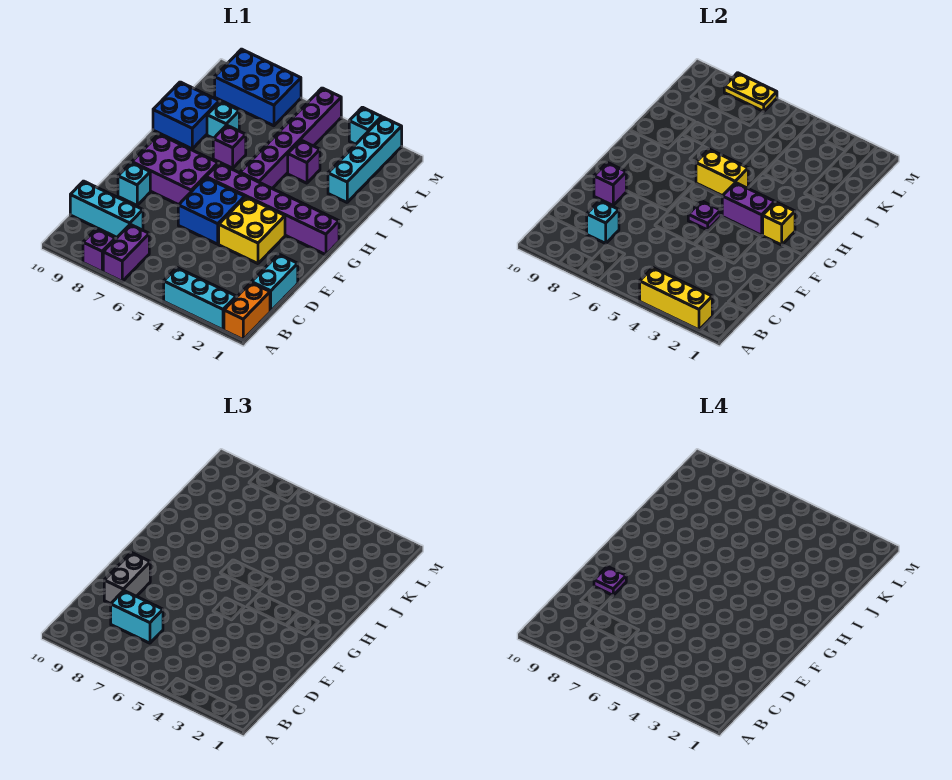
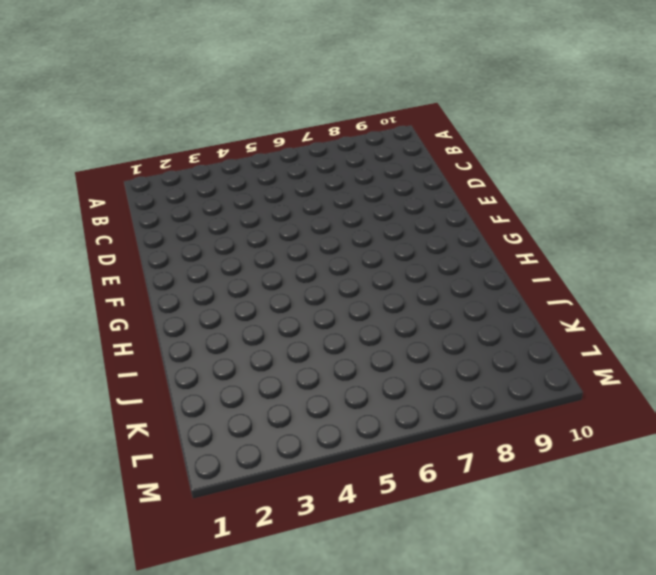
none -> orange 1x2 brick [224,282,270,340]
none -> cyan 1x3 brick [164,268,236,330]
none -> purple 1x2 brick [103,224,149,281]
none -> purple 1x1 brick [83,229,115,272]

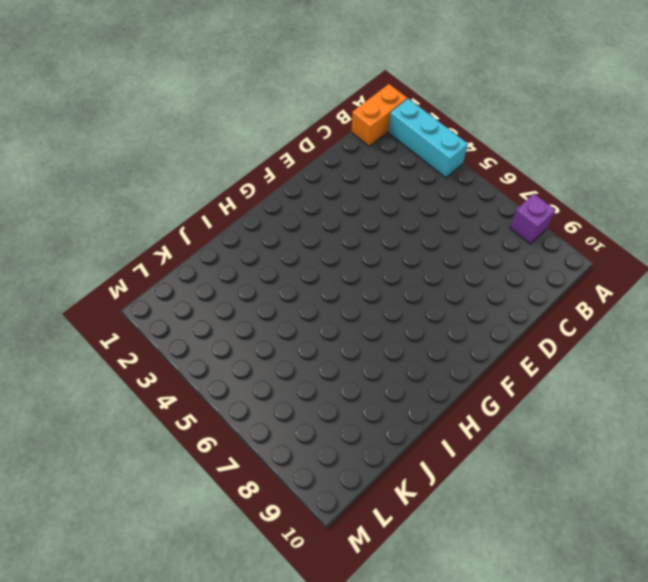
none -> purple 1x2 brick [103,224,149,281]
none -> cyan 1x2 brick [252,254,298,311]
none -> cyan 1x3 brick [70,181,143,237]
none -> yellow 2x2 brick [219,197,285,264]

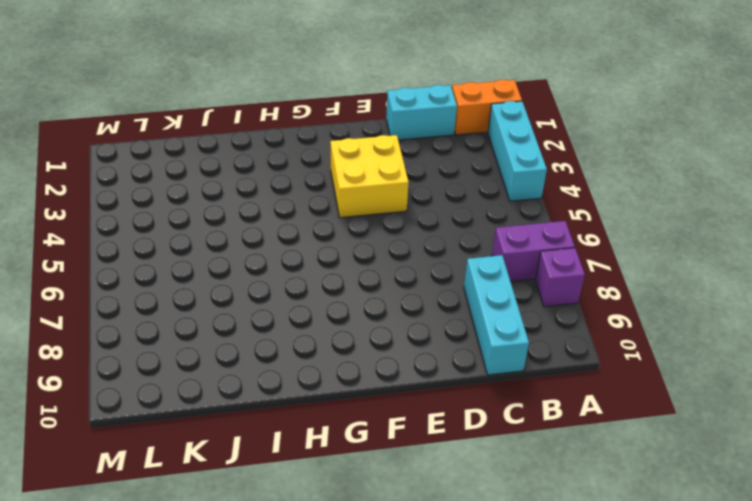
none -> blue 2x2 brick [178,177,245,244]
none -> cyan 1x1 brick [118,163,150,205]
none -> purple 2x3 brick [132,134,218,205]
none -> purple 1x6 brick [206,163,339,255]

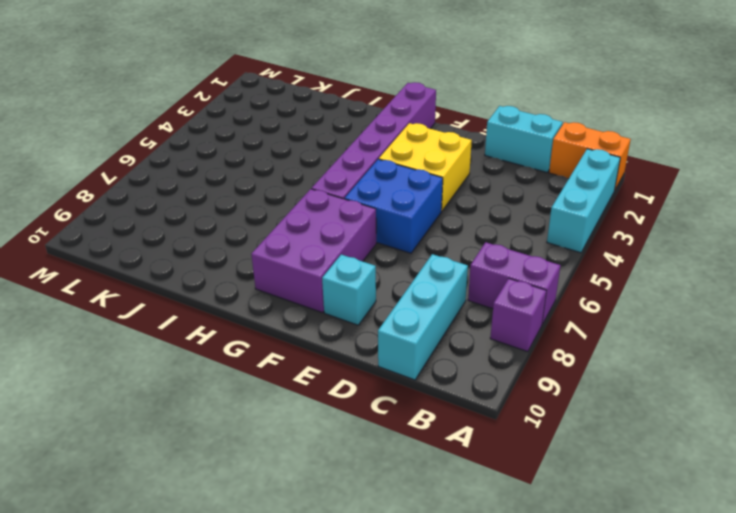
none -> purple 1x6 brick [240,88,341,188]
none -> purple 1x1 brick [213,125,246,168]
none -> blue 2x2 brick [153,82,219,149]
none -> cyan 1x4 brick [328,117,402,202]

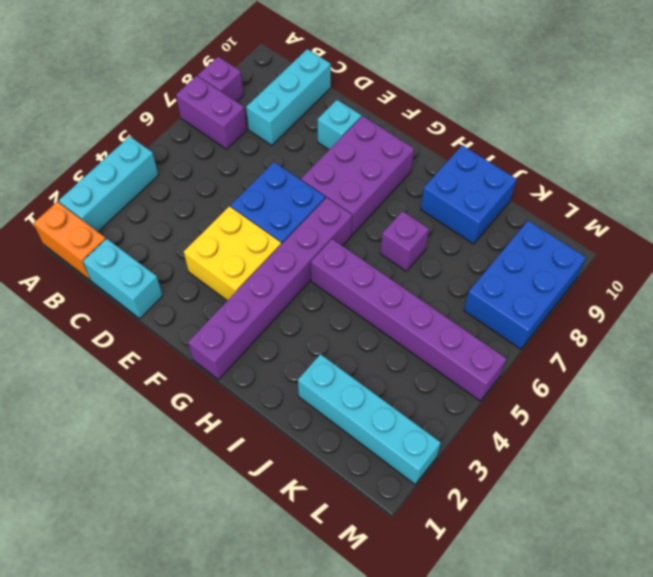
none -> purple 1x1 brick [288,140,320,183]
none -> cyan 1x1 brick [207,101,239,138]
none -> cyan 1x1 brick [349,107,382,144]
none -> yellow 1x3 brick [640,268,712,330]

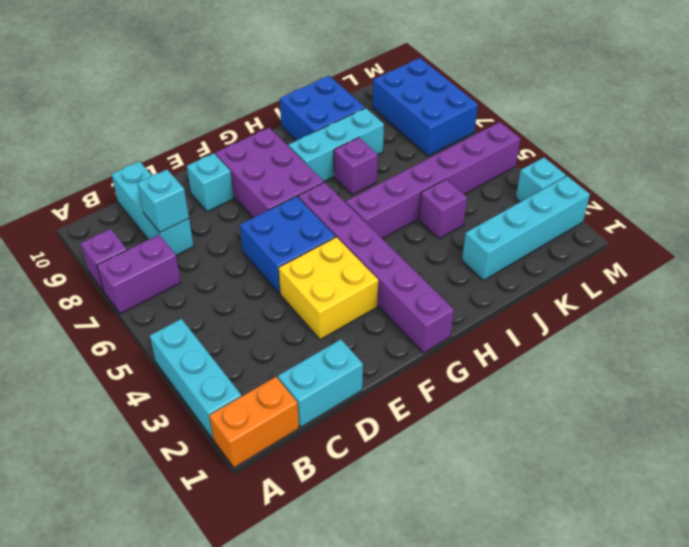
cyan 1x3 brick [288,108,384,181] -> cyan 1x1 brick [207,101,239,138]
none -> yellow 1x3 brick [640,268,712,330]
none -> purple 1x1 brick [594,163,626,205]
none -> purple 1x1 plate [688,201,721,230]
none -> yellow 1x1 brick [762,202,795,245]

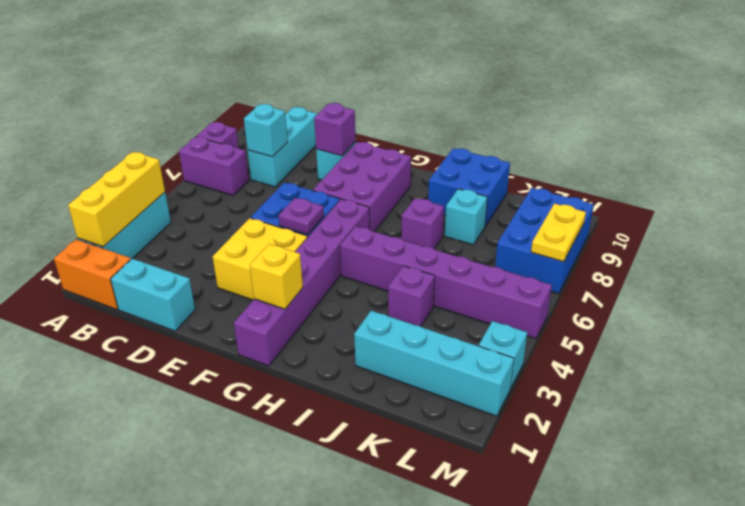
none -> purple 1x2 brick [722,183,775,235]
none -> yellow 1x2 brick [696,149,748,196]
none -> cyan 1x2 brick [111,591,163,643]
none -> grey 1x2 brick [104,553,150,604]

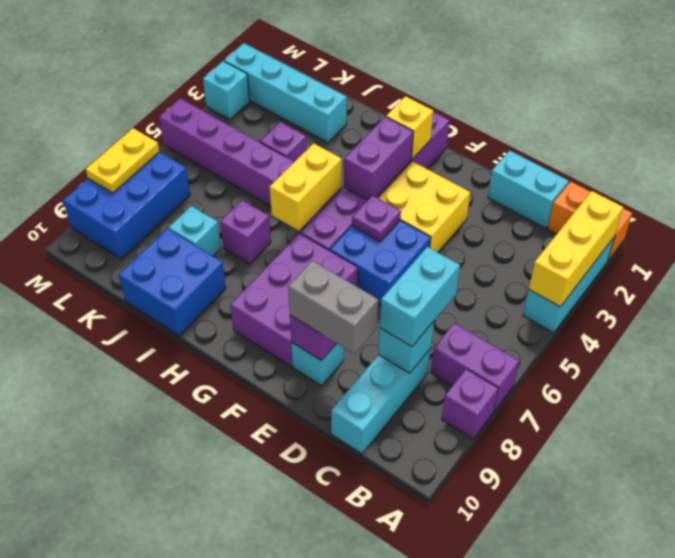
none -> purple 1x1 plate [594,566,626,595]

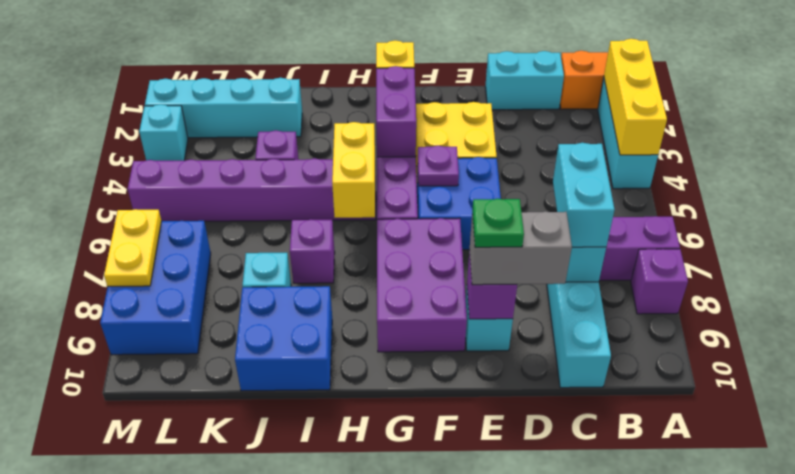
green 1x1 plate [472,199,524,247] -> purple 1x1 plate [594,566,626,595]

